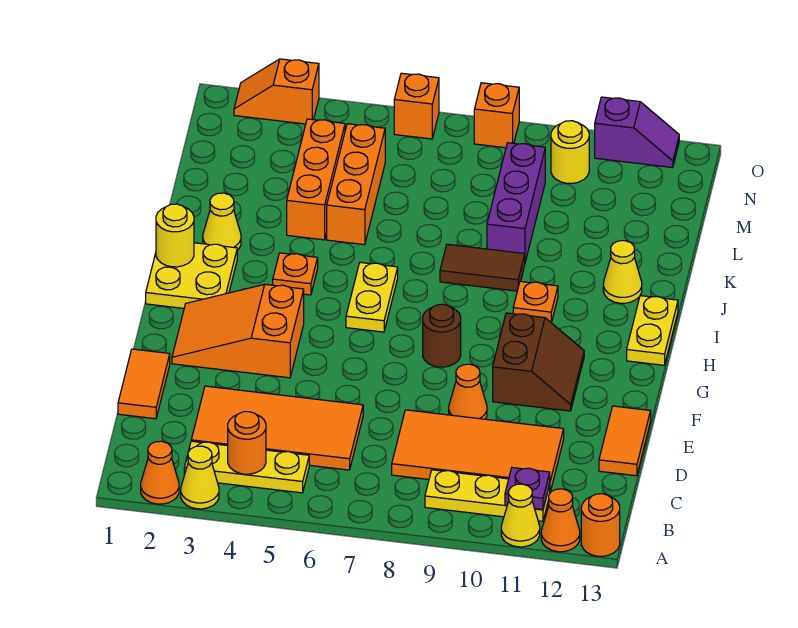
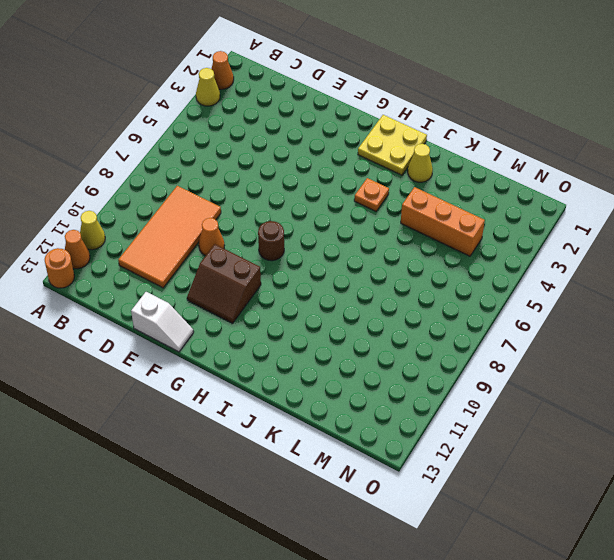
white 1x2 slope [131,292,194,352] -> orange 1x2 tile [599,406,651,476]
none -> yellow 1x3 plate [184,441,309,493]
none -> yellow 1x3 plate [425,470,550,521]
none -> orange 2x4 tile [191,386,363,470]
none -> orange 1x2 tile [118,349,170,419]

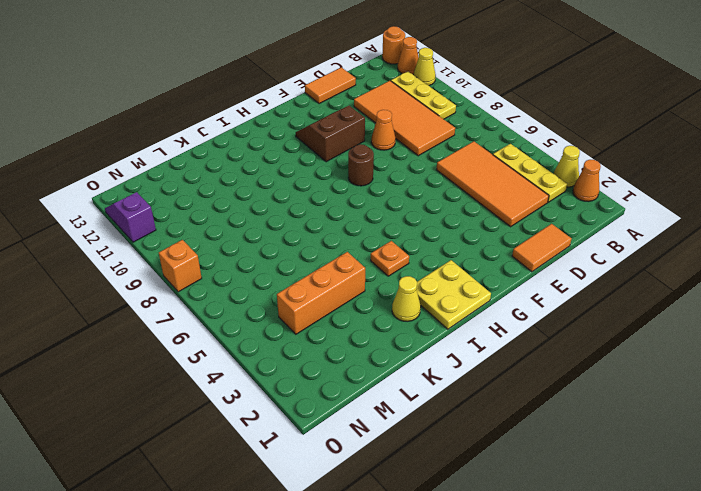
none -> orange 2x3 slope [172,284,304,378]
none -> yellow 1x2 plate [346,262,398,332]
none -> yellow 1x2 plate [627,296,678,365]
none -> orange 1x1 plate [513,281,558,323]

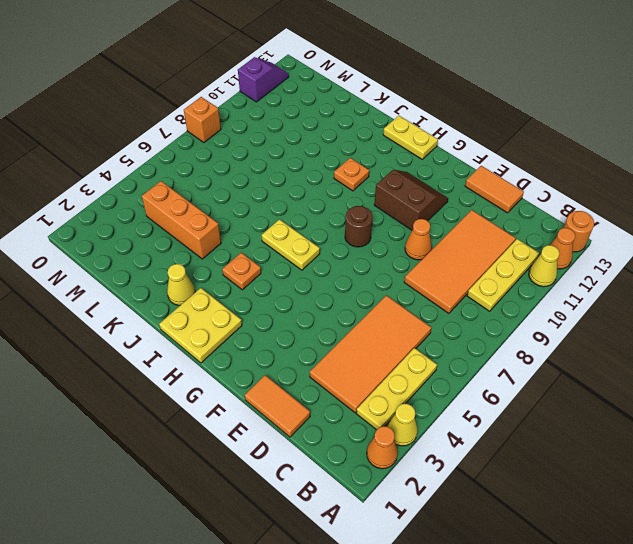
none -> orange 2x3 slope [172,284,304,378]
none -> brown 1x2 tile [440,244,525,291]
none -> yellow 1x1 cone [603,241,642,303]
none -> orange 1x3 brick [327,124,385,245]

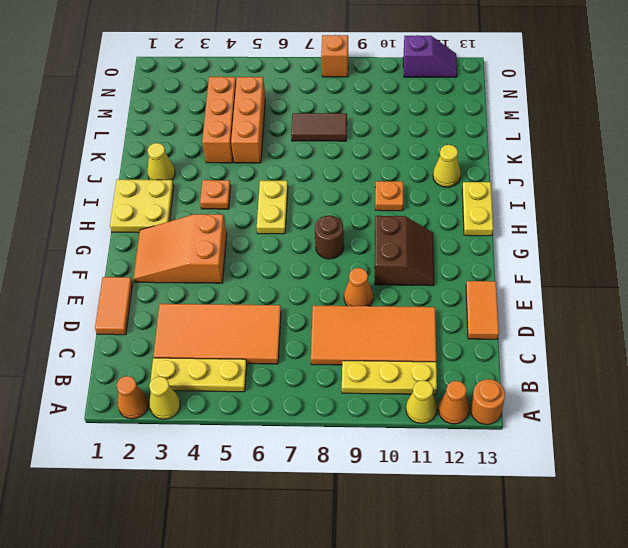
brown 1x2 tile [291,113,347,141] -> brown 1x2 tile moved to [440,244,525,291]
none -> purple 1x3 brick [487,143,545,262]
none -> yellow 1x1 round brick [551,121,589,183]
none -> orange 1x2 slope [234,59,319,124]
none -> orange 1x1 brick [394,73,439,139]

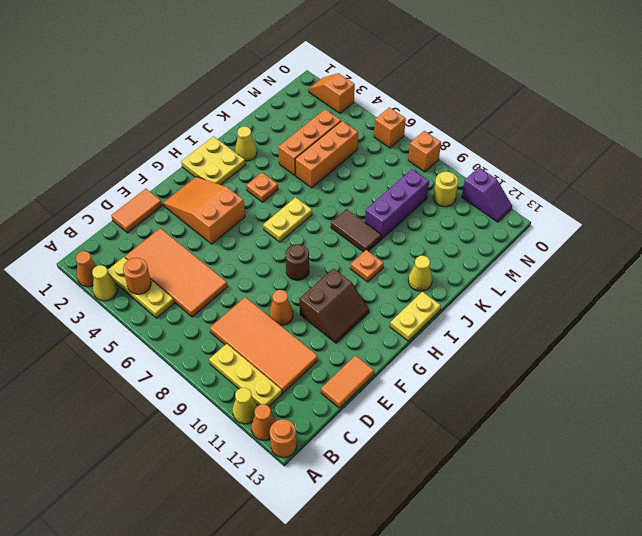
none -> purple 1x1 plate [505,468,550,510]
none -> yellow 1x1 round brick [156,204,194,267]

